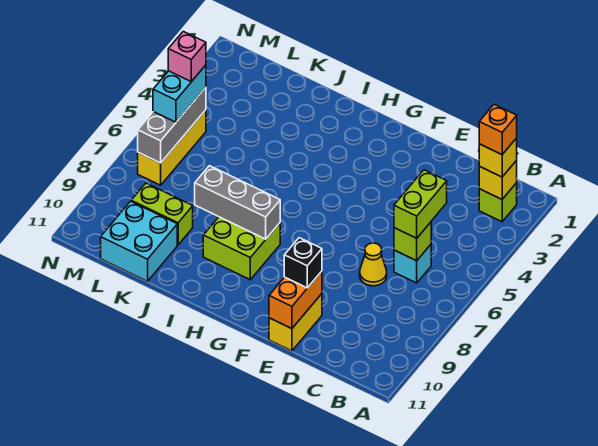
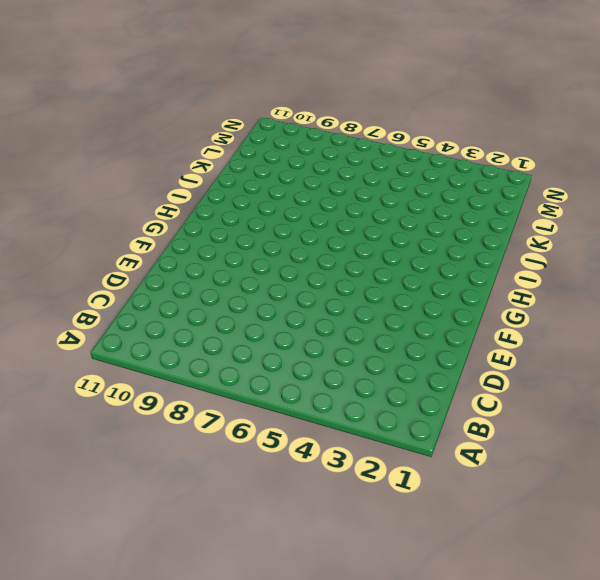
none -> lime 1x1 brick [479,183,517,222]
none -> cyan 1x1 brick [394,245,431,283]
none -> yellow 1x1 cone [360,243,387,286]

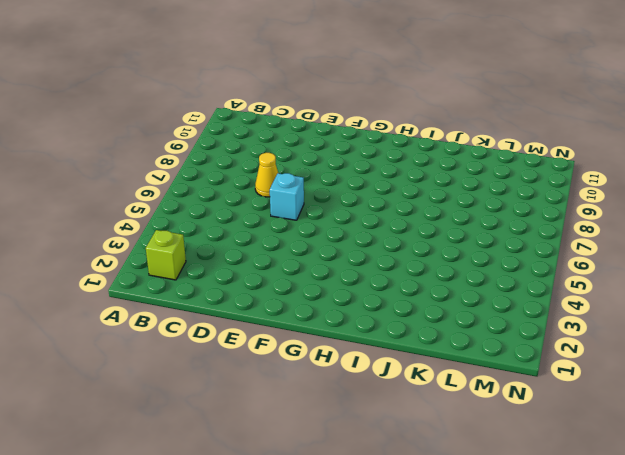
cyan 1x1 brick [270,173,304,220] -> cyan 1x1 brick moved to [394,245,431,283]
none -> yellow 1x2 brick [269,294,322,351]
none -> lime 2x2 brick [203,217,280,280]
none -> lime 1x2 brick [131,183,193,245]

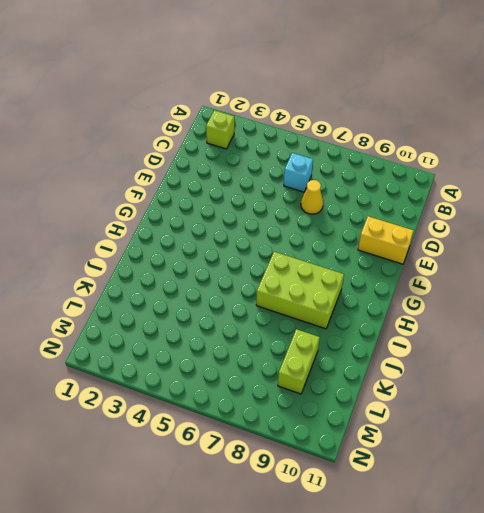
lime 2x3 brick [256,252,344,329] -> lime 2x2 brick [203,217,280,280]
none -> cyan 2x2 brick [101,201,177,281]
none -> yellow 1x3 brick [138,110,206,185]
none -> yellow 1x1 brick [479,160,517,199]

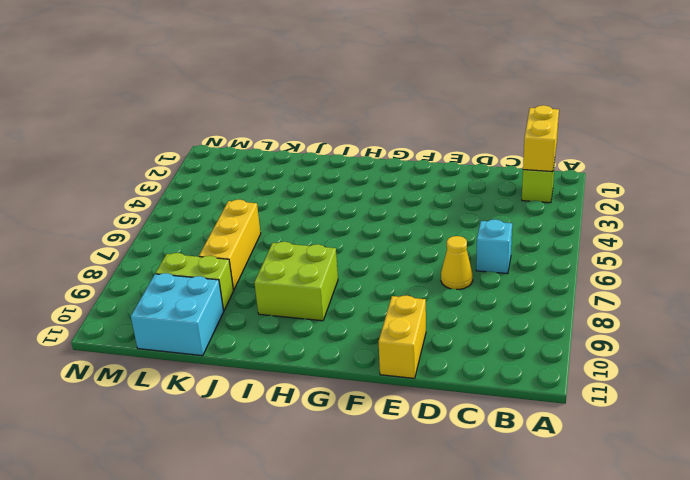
yellow 1x2 brick [523,105,559,172] -> yellow 1x1 brick [479,160,517,199]
yellow 1x3 brick [199,200,261,290] -> yellow 1x3 brick moved to [138,110,206,185]
none -> lime 1x1 brick [394,222,431,261]
none -> orange 1x2 brick [269,271,322,329]
none -> grey 1x3 brick [195,166,280,239]

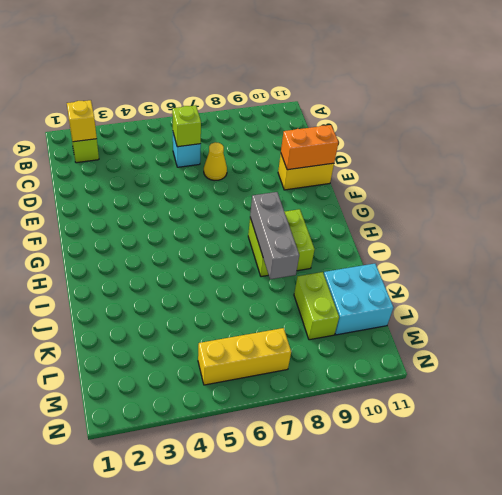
none -> grey 1x3 brick [138,88,206,163]
none -> yellow 1x1 brick [479,138,517,177]
none -> lime 1x2 brick [394,170,447,238]

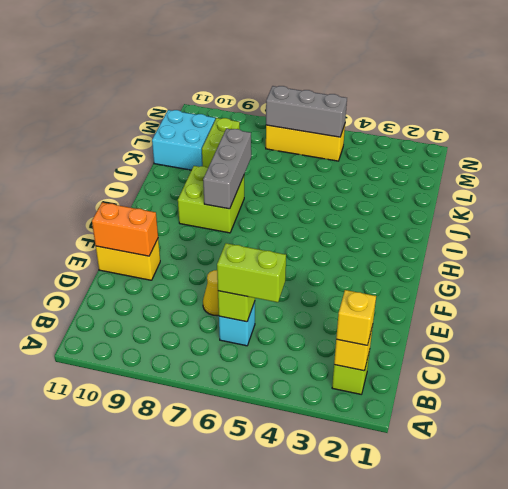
none -> black 1x1 brick [284,238,322,288]
none -> cyan 1x2 brick [153,65,206,122]
none -> orange 1x1 brick [479,104,517,155]

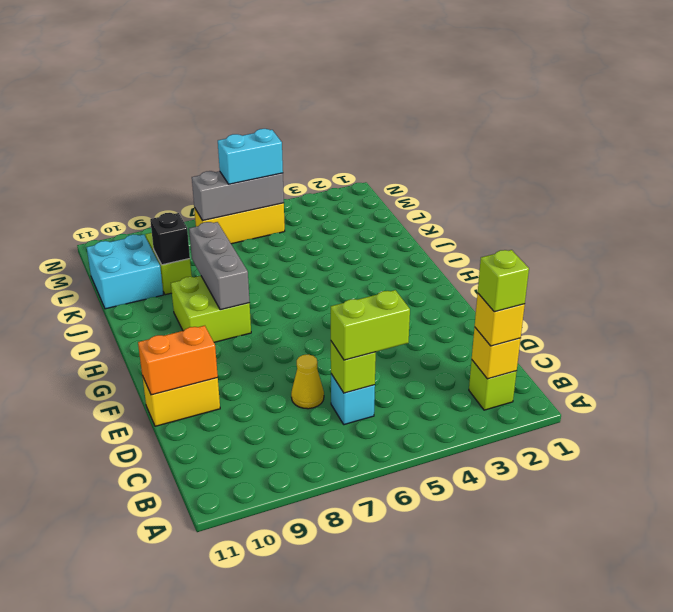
lime 1x1 brick [478,250,529,312] -> orange 1x1 brick [479,104,517,155]
black 1x1 brick [150,213,190,265] -> black 1x1 brick moved to [284,238,322,288]
none -> pink 1x1 brick [168,32,206,82]

